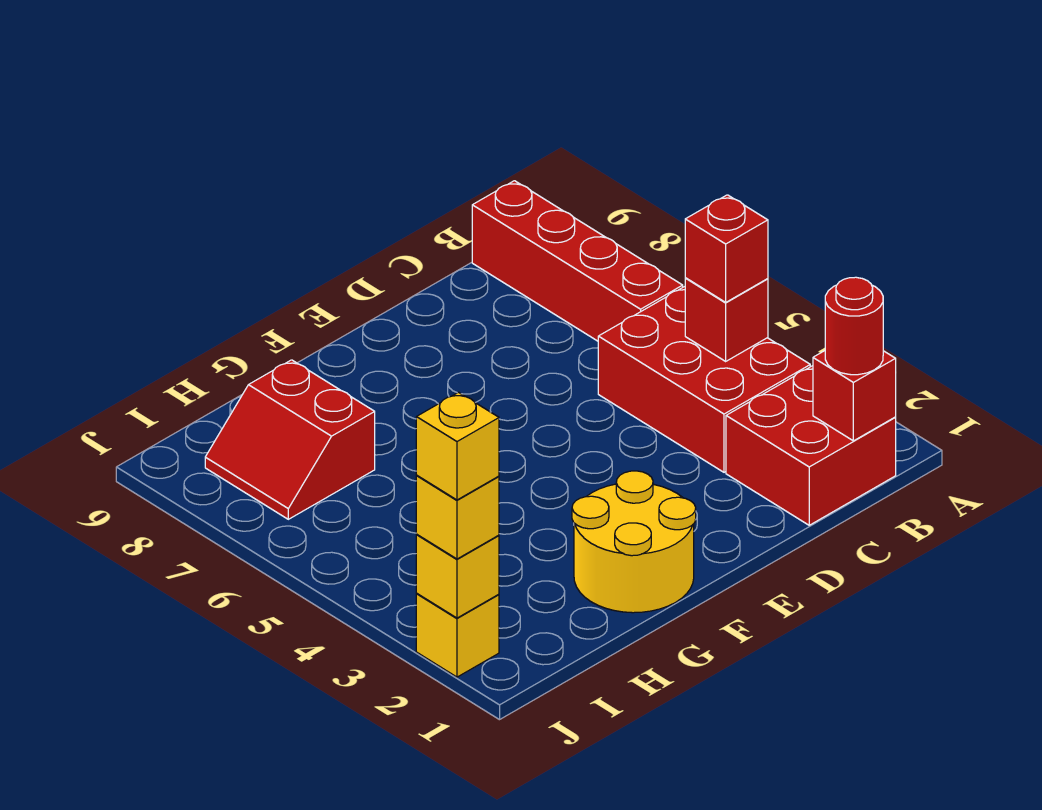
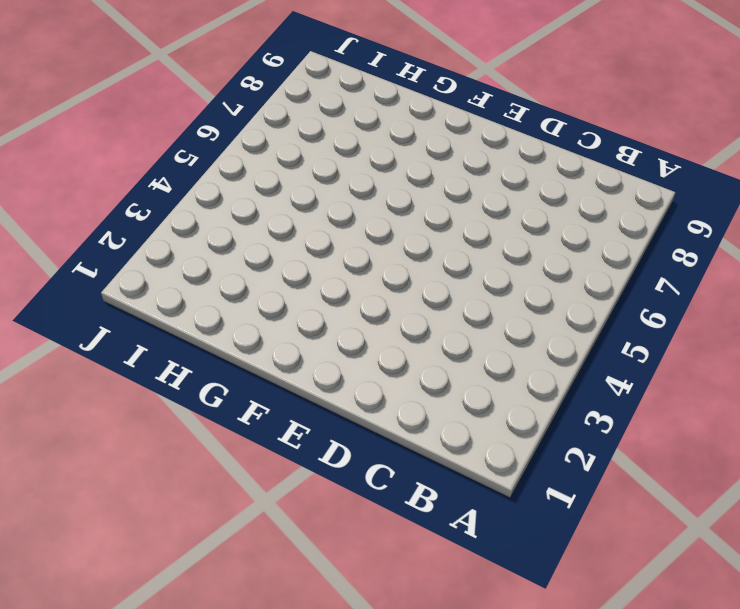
none -> red 2x2 brick [726,366,896,525]
none -> red 2x3 brick [598,287,810,472]
none -> red 1x4 brick [472,181,683,341]

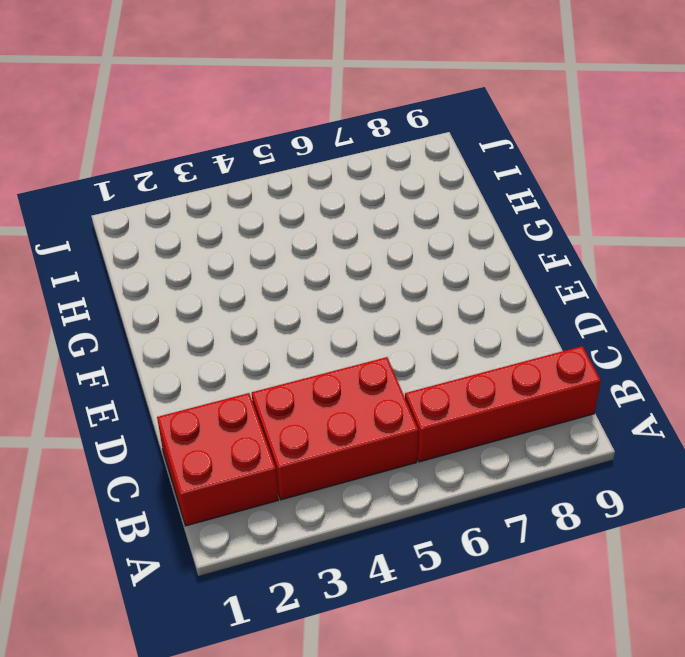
none -> yellow 2x2 round brick [572,471,696,613]
none -> red 2x2 slope [205,360,375,519]
none -> yellow 1x1 brick [416,594,499,677]

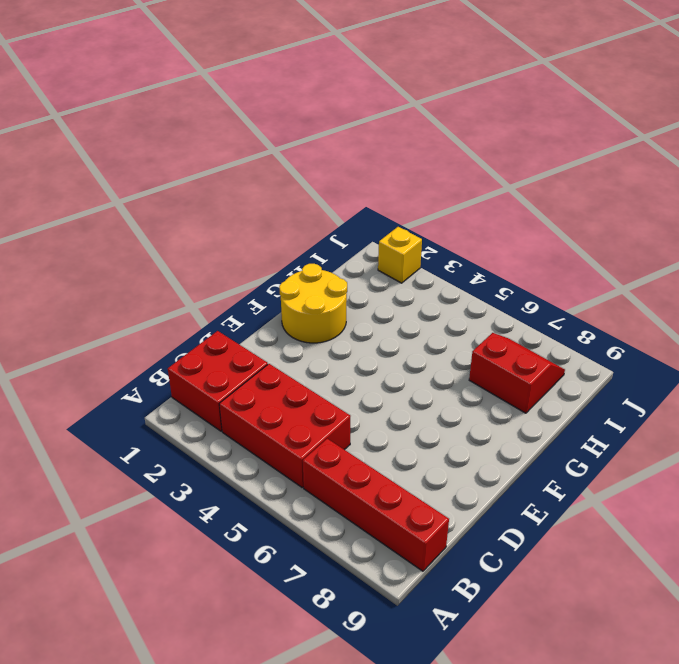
none -> red 1x1 brick [813,351,896,441]
none -> red 1x1 brick [685,278,768,361]
none -> yellow 1x1 brick [416,535,499,618]

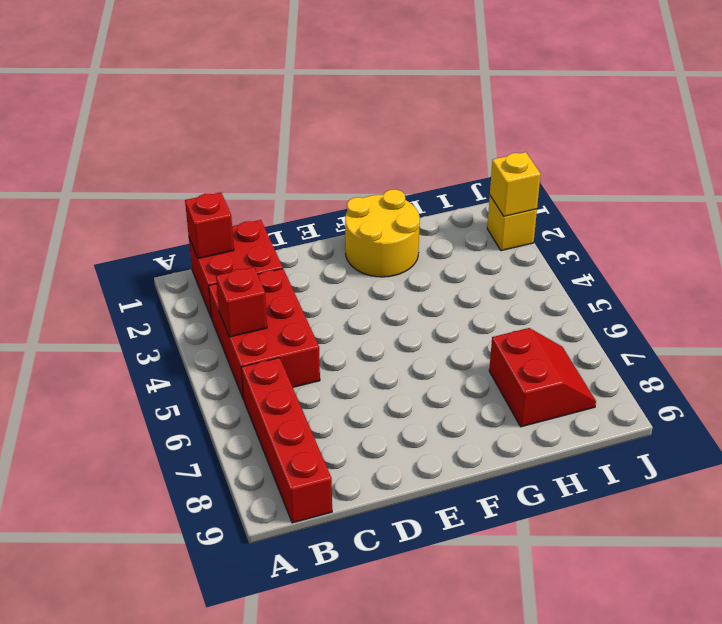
none -> red 1x1 round brick [825,277,883,375]
none -> red 1x1 brick [685,195,768,302]
none -> yellow 1x1 brick [416,476,499,559]

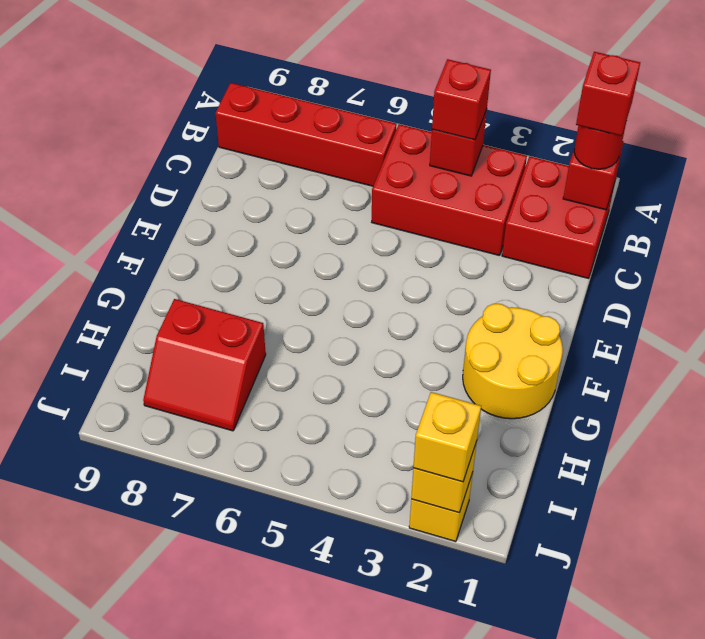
red 1x1 brick [576,52,640,136] -> none
none -> yellow 1x1 brick [416,392,499,500]

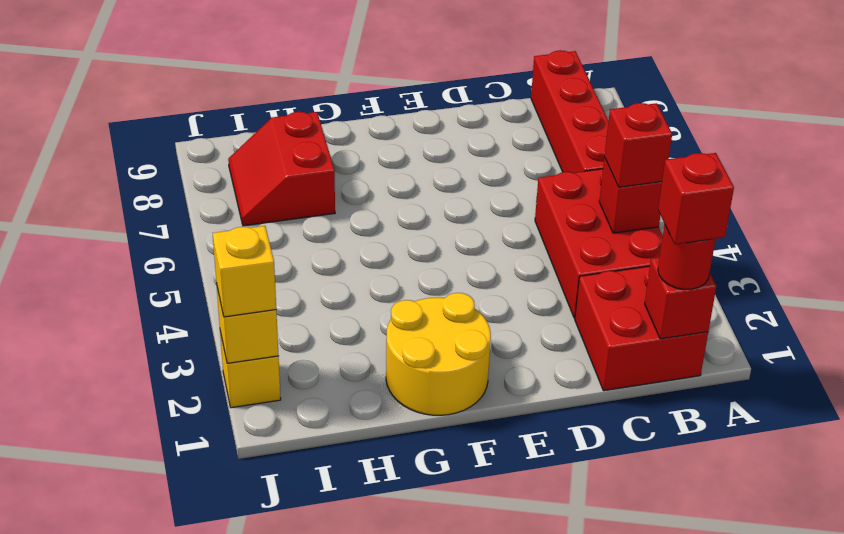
red 1x1 brick [658,153,734,244] -> none
none -> yellow 1x1 brick [416,392,499,500]

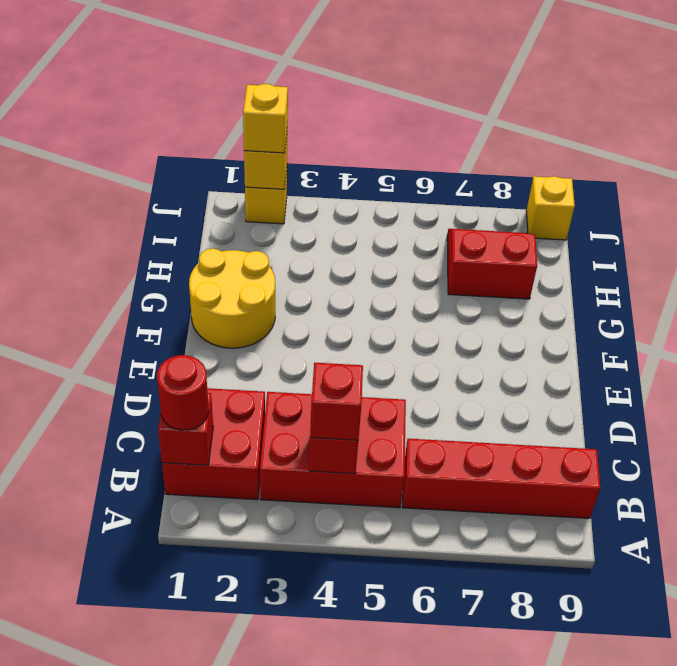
yellow 1x1 brick [526,176,575,240] -> yellow 1x1 brick moved to [416,392,499,500]

